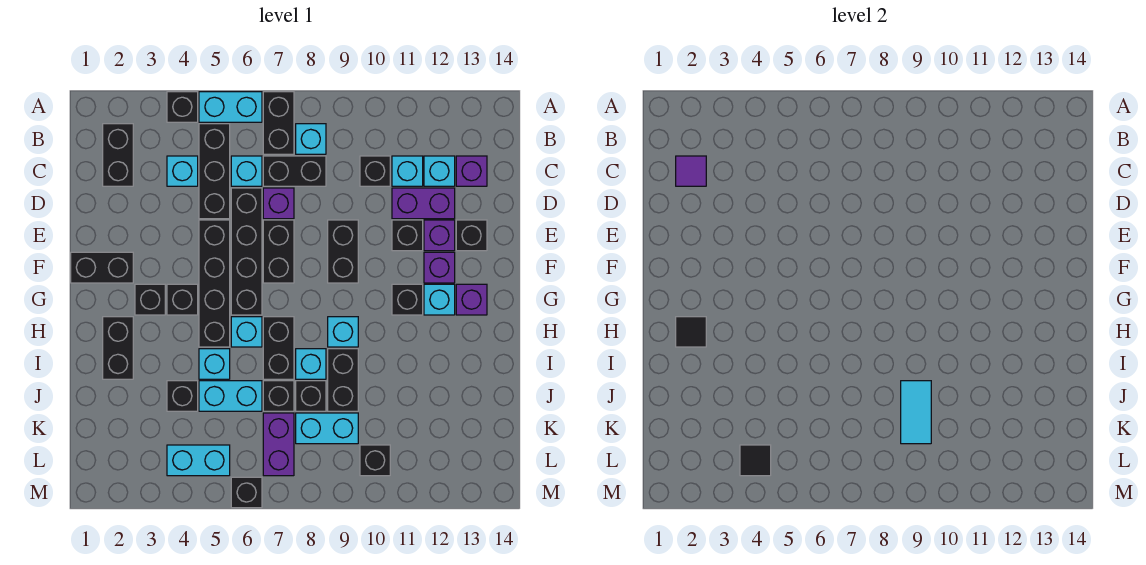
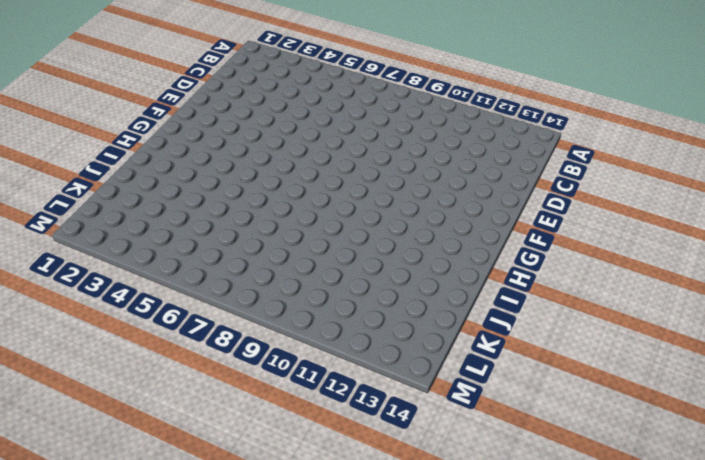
none -> black 1x1 brick [167,92,198,122]
none -> cyan 1x2 brick [199,92,262,122]
none -> black 1x2 brick [263,92,294,154]
none -> black 1x2 brick [103,124,133,186]

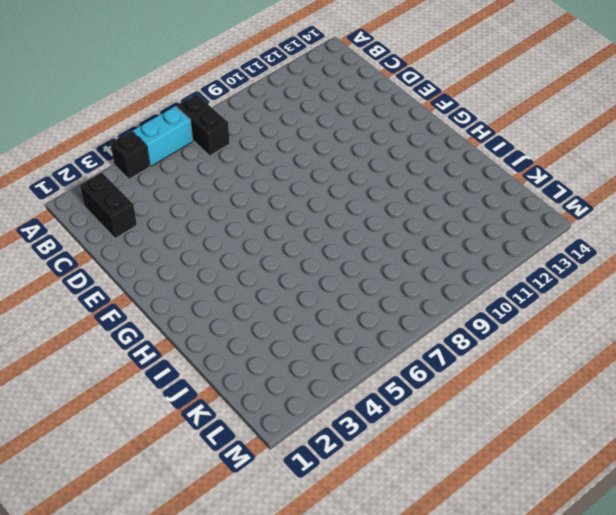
none -> black 1x3 brick [199,124,230,219]
none -> cyan 1x1 brick [296,124,326,154]
none -> cyan 1x1 brick [167,156,198,186]
none -> cyan 1x1 brick [231,156,262,186]

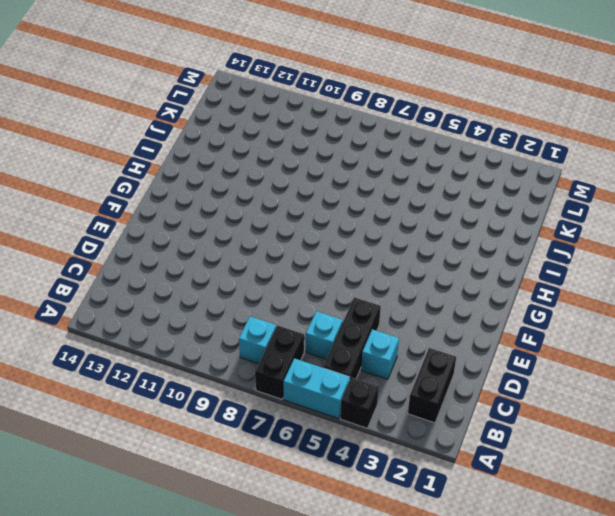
none -> black 1x2 brick [263,156,326,186]
none -> black 1x1 brick [360,156,390,186]
none -> cyan 1x1 brick [392,156,423,186]
none -> cyan 1x1 brick [424,156,455,186]

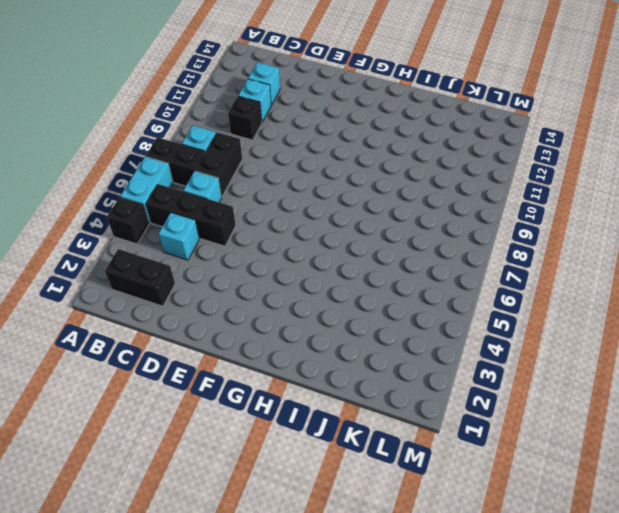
none -> purple 1x1 brick [456,156,487,186]
none -> black 1x4 brick [231,188,262,315]
none -> purple 1x1 brick [263,188,294,219]
none -> purple 1x2 brick [392,188,455,219]

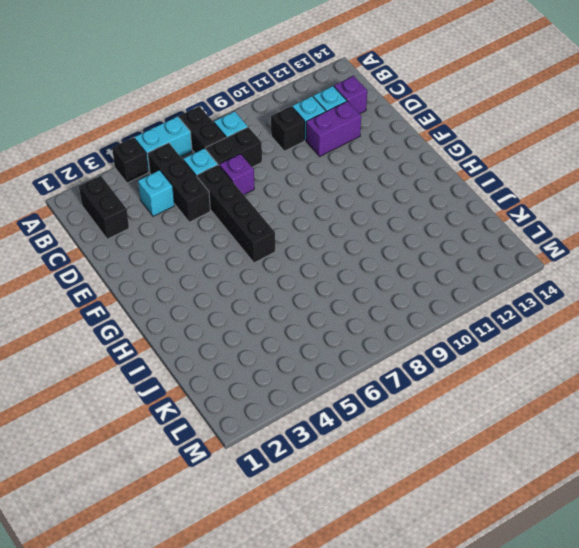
none -> black 1x4 brick [199,220,230,347]
none -> black 1x2 brick [263,220,294,283]
none -> black 1x2 brick [328,220,358,283]
none -> black 1x1 brick [392,220,423,251]

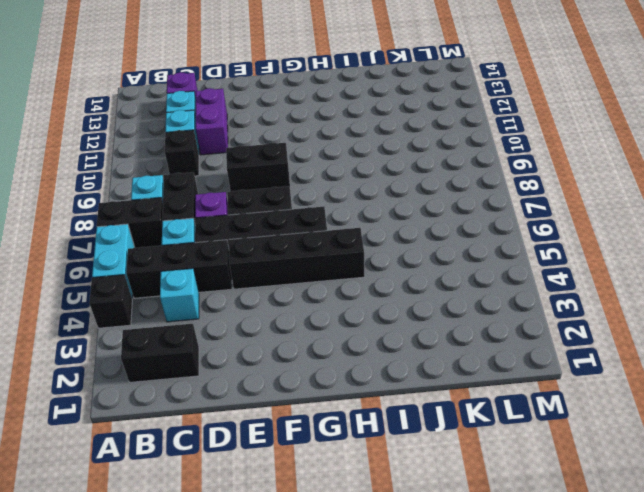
none -> black 1x1 brick [392,220,423,251]
none -> purple 1x1 brick [424,220,455,251]
none -> black 1x1 brick [456,220,487,251]
none -> black 1x2 brick [71,252,133,283]

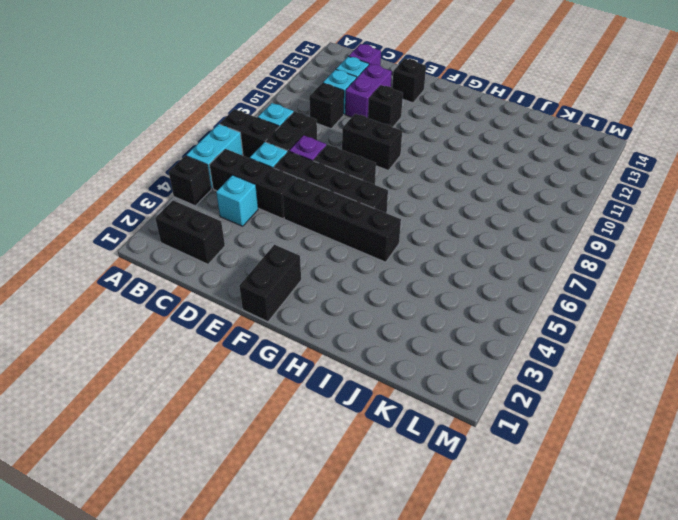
none -> purple 1x1 brick [424,220,455,251]
none -> purple 1x1 brick [424,252,455,283]
none -> black 1x1 brick [135,284,165,315]
none -> black 1x1 brick [167,284,198,315]

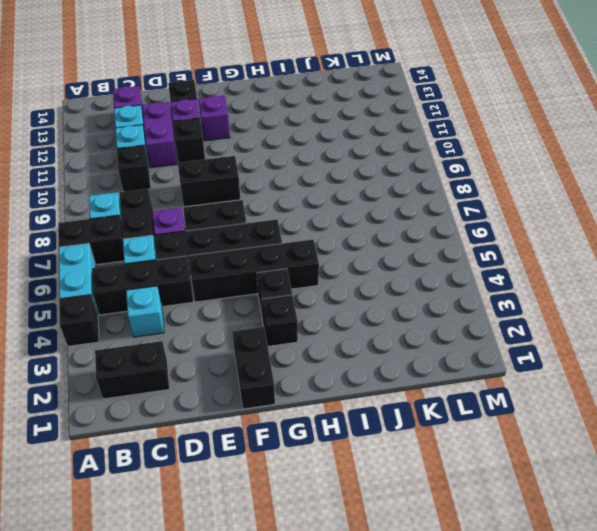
none -> black 1x1 brick [392,284,423,315]
none -> cyan 1x1 brick [424,284,455,315]
none -> purple 1x1 brick [456,284,487,315]
none -> black 1x2 brick [103,317,133,379]

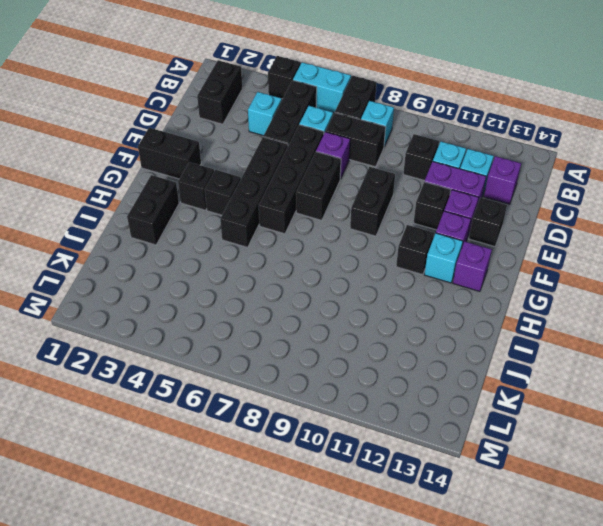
none -> cyan 1x1 brick [231,317,262,347]
none -> black 1x2 brick [263,317,294,379]
none -> cyan 1x1 brick [328,317,358,347]
none -> cyan 1x1 brick [199,349,230,379]

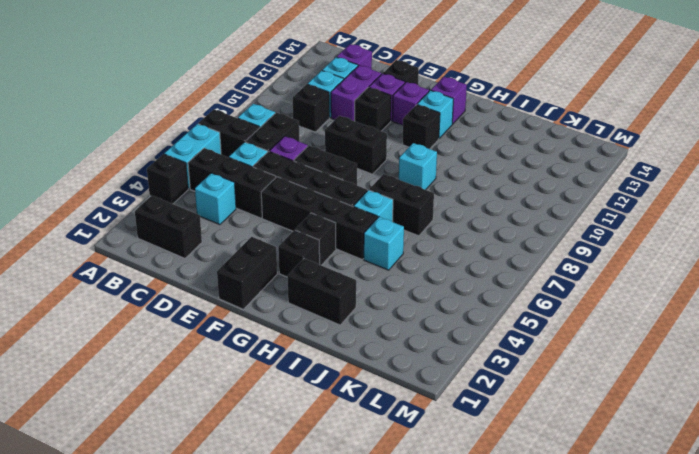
none -> cyan 1x1 brick [296,349,326,379]
none -> black 1x2 brick [328,349,358,411]
none -> black 1x1 brick [167,381,198,411]
none -> cyan 1x2 brick [199,381,262,411]

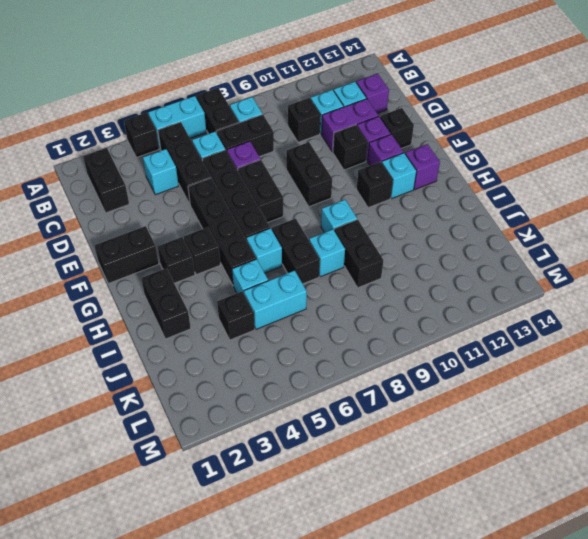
none -> black 1x1 brick [263,381,294,411]
none -> black 1x1 brick [296,381,326,411]
none -> purple 1x2 brick [263,413,294,476]
none -> cyan 1x2 brick [296,413,358,444]

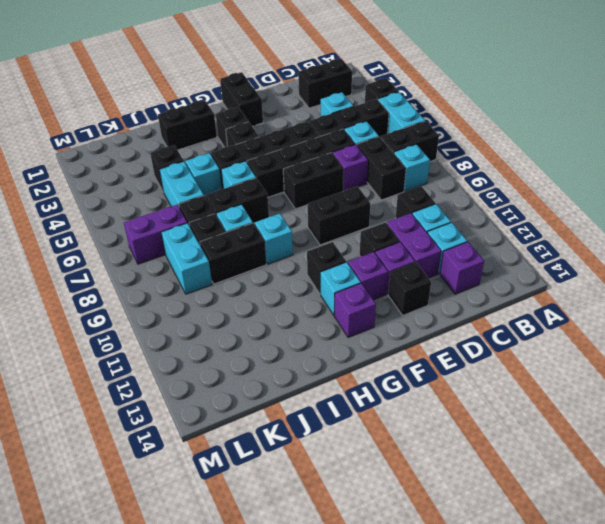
none -> cyan 1x2 brick [167,445,230,476]
none -> black 1x1 brick [360,445,390,476]
none -> black 1x1 brick [231,477,262,508]
none -> purple 1x1 tile [676,156,706,186]

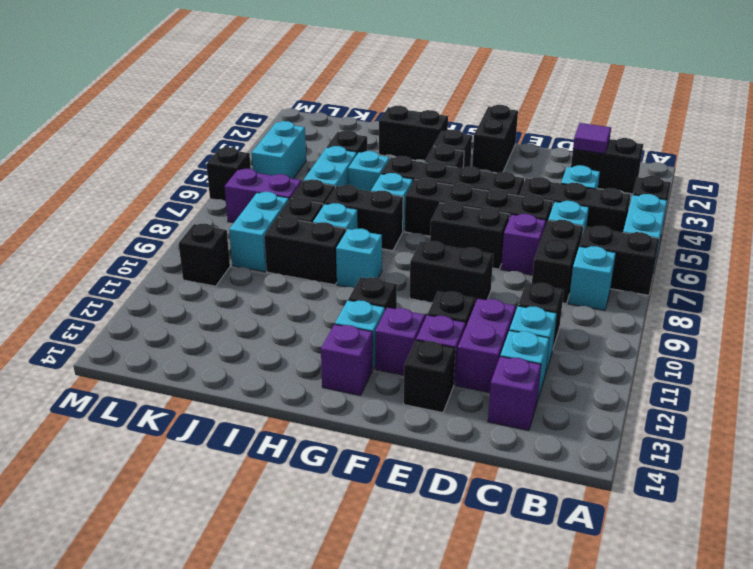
none -> black 1x1 tile [676,317,706,347]
none -> cyan 1x2 tile [901,381,931,444]
none -> black 1x1 tile [740,445,771,476]

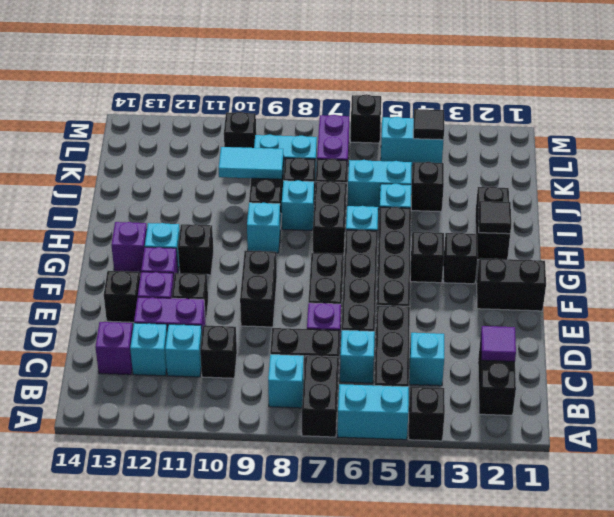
cyan 1x2 tile [219,147,284,179] -> cyan 1x2 tile turned to [901,381,931,444]

